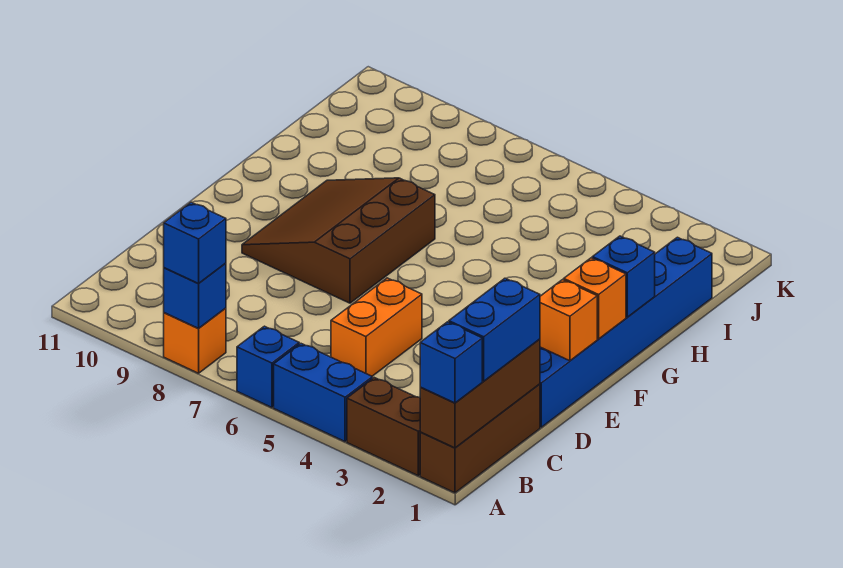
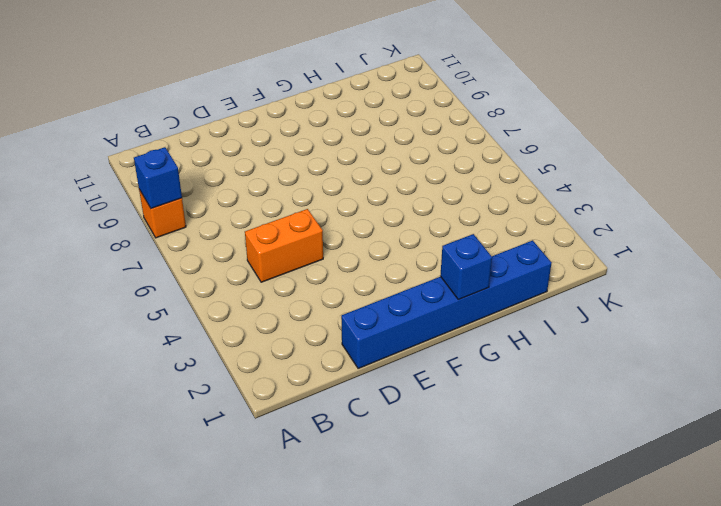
none -> brown 1x3 brick [420,384,540,493]
none -> brown 1x2 brick [347,378,420,476]
none -> blue 1x2 brick [274,344,372,442]

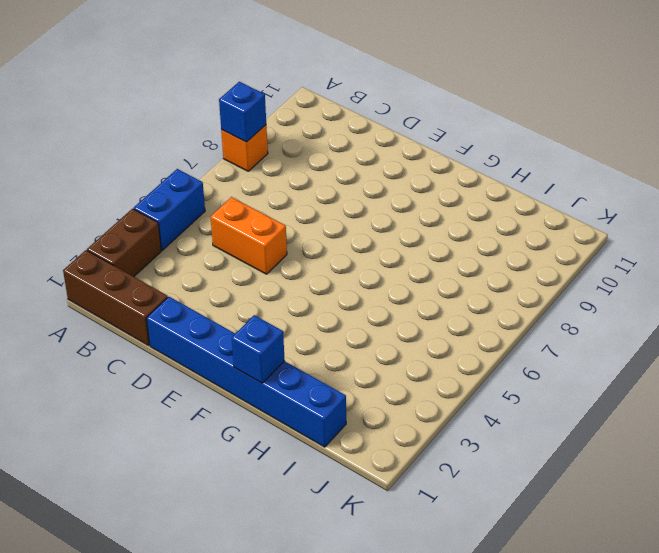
none -> blue 1x1 brick [237,326,299,408]
none -> brown 3x3 slope [242,178,435,303]
none -> brown 1x3 brick [420,339,540,448]

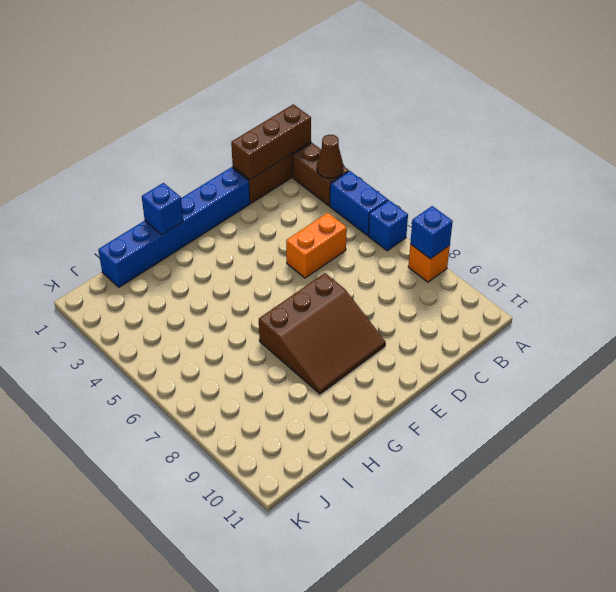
brown 1x1 cone [317,135,343,178] -> none
none -> orange 1x1 brick [540,280,597,361]
none -> orange 1x1 brick [564,258,626,339]
none -> blue 1x1 brick [420,322,482,403]

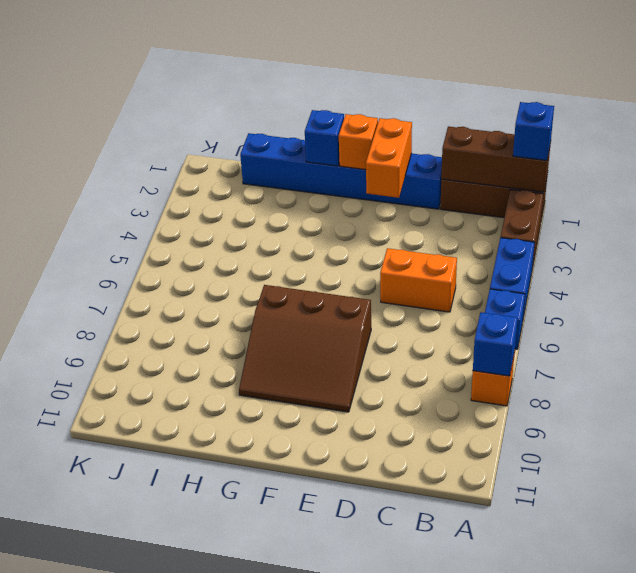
orange 1x2 brick [366,118,412,198] -> orange 1x1 brick [540,280,597,361]
none -> blue 1x1 brick [164,202,226,283]
none -> blue 1x2 brick [449,278,540,381]

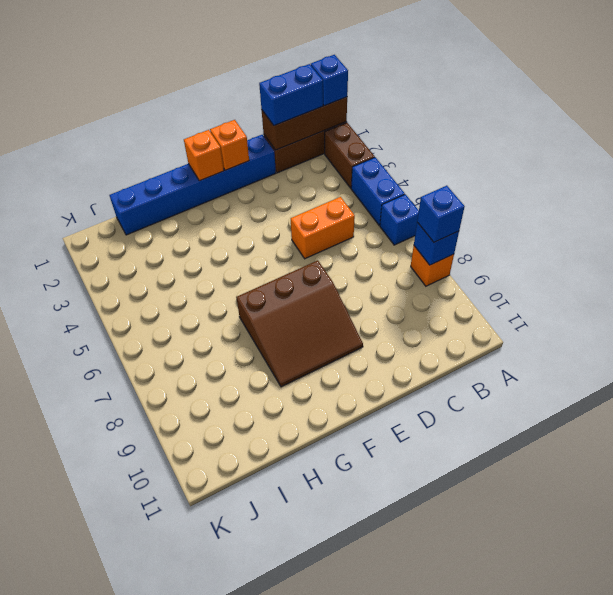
none -> blue 1x1 brick [592,236,655,317]

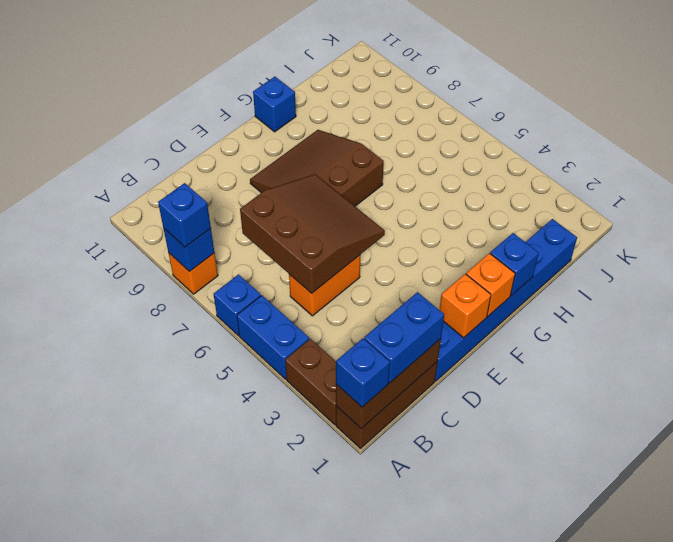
brown 3x3 slope [240,174,385,293] -> none
blue 1x1 brick [253,77,296,132] -> none

